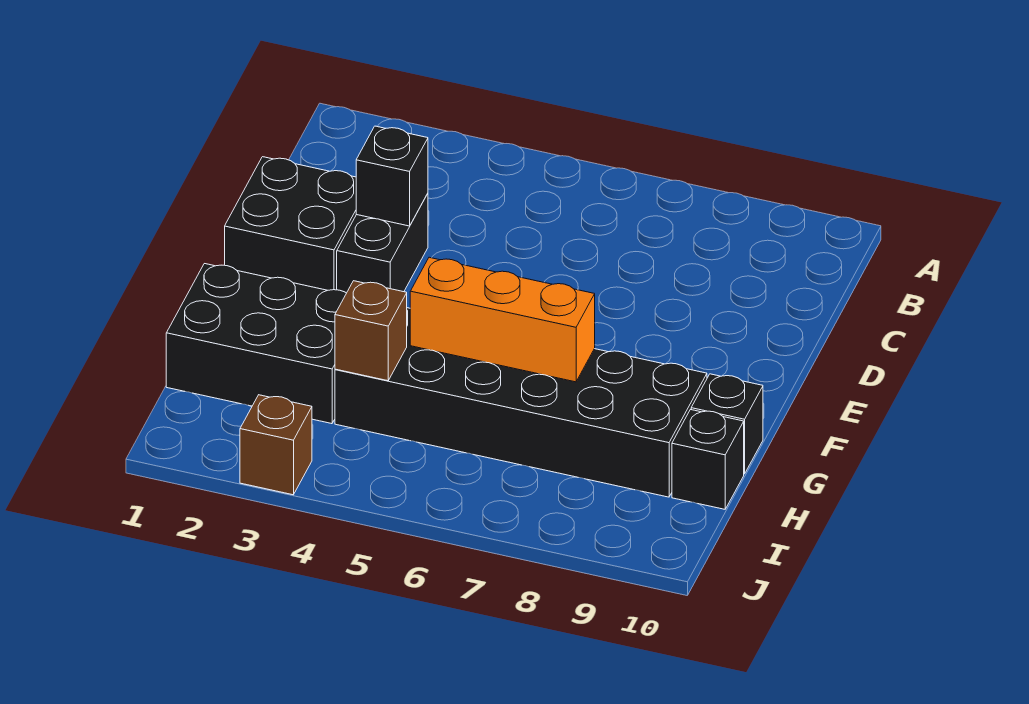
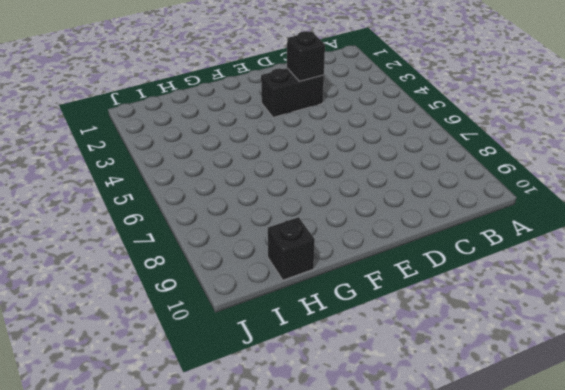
none -> black 2x2 brick [225,157,356,290]
none -> black 2x3 brick [166,264,346,424]

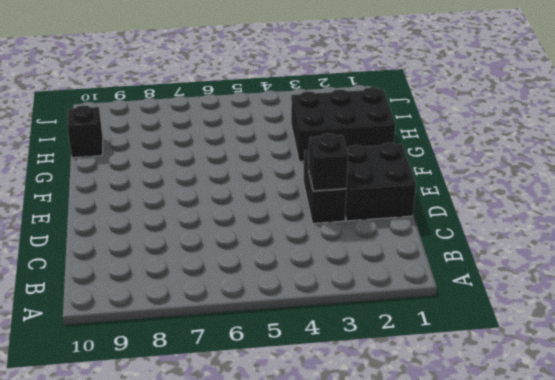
none -> black 2x6 brick [335,308,707,497]
none -> black 1x1 brick [691,374,763,474]

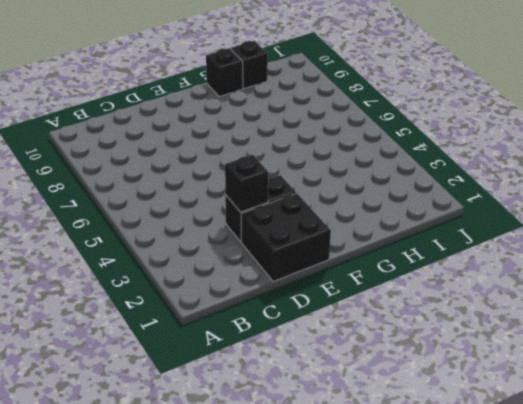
none -> black 2x3 brick [166,264,346,424]
none -> black 2x6 brick [335,308,707,497]

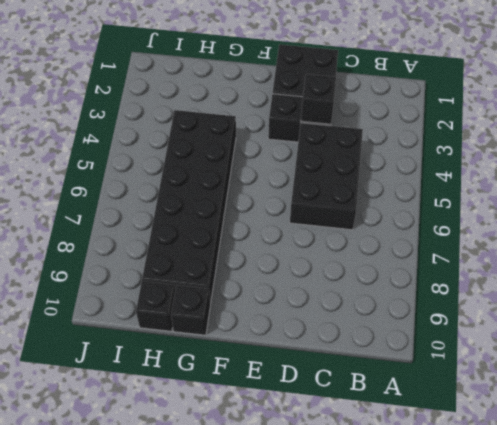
black 2x3 brick [290,123,363,230] -> black 2x3 brick moved to [166,264,346,424]
none -> brown 1x1 brick [240,395,312,495]
none -> orange 1x3 brick [410,257,595,382]

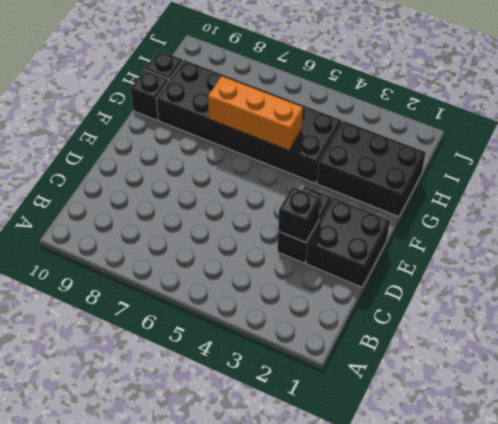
none -> brown 1x1 brick [240,395,312,495]
none -> brown 1x1 brick [335,281,407,381]

